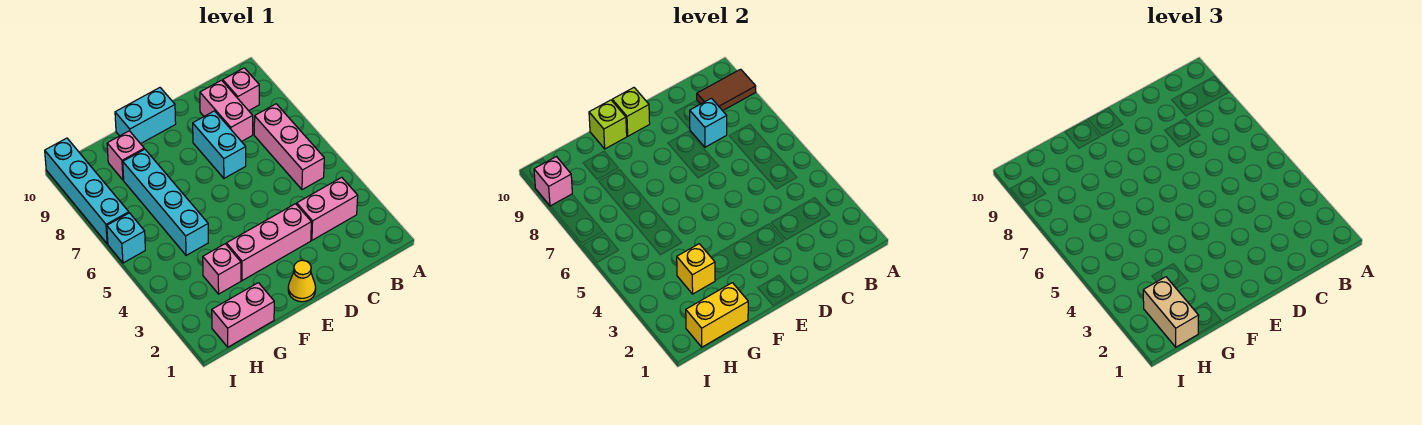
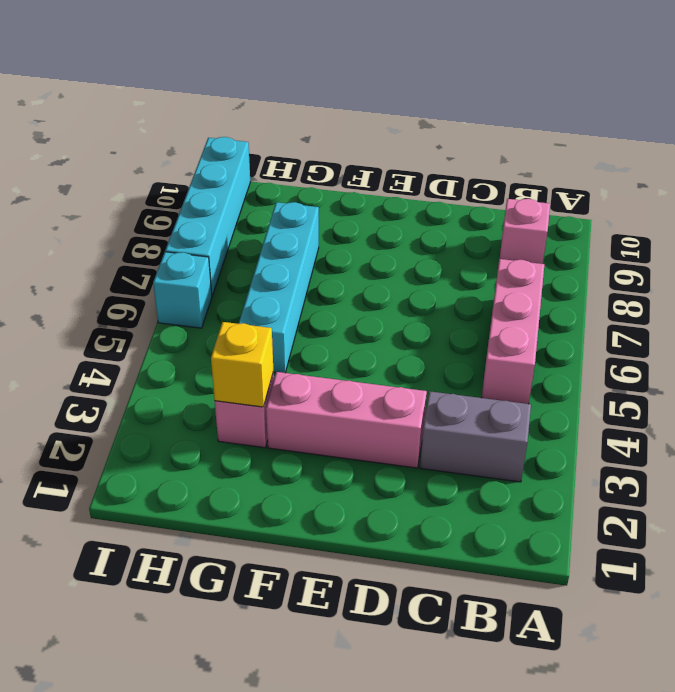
grey 1x2 brick [420,391,531,482] -> pink 1x2 brick [297,177,358,240]
none -> pink 1x2 brick [200,80,253,142]
none -> cyan 1x2 brick [193,111,246,178]
none -> yellow 1x1 cone [288,260,316,302]

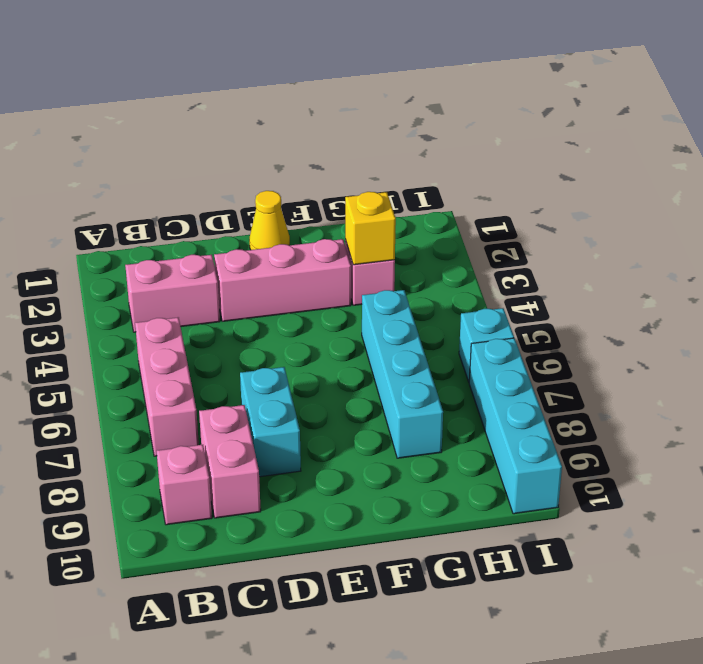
none -> cyan 1x2 brick [115,88,176,144]
none -> pink 1x2 brick [212,283,274,347]
none -> pink 1x1 brick [107,131,144,180]

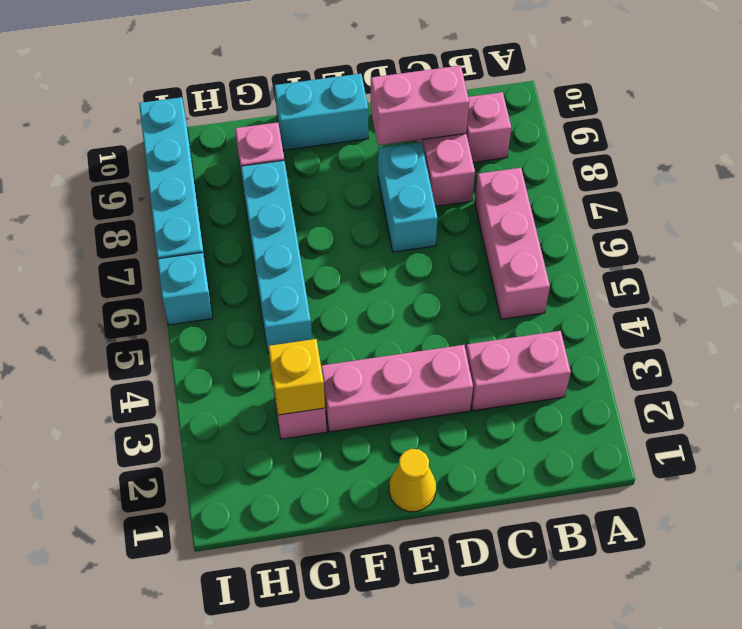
pink 1x2 brick [371,66,469,145] -> pink 1x2 brick moved to [212,283,274,347]
none -> brown 1x2 tile [697,69,756,111]
none -> cyan 1x1 brick [690,98,727,147]
none -> lime 1x1 brick [612,88,650,136]

